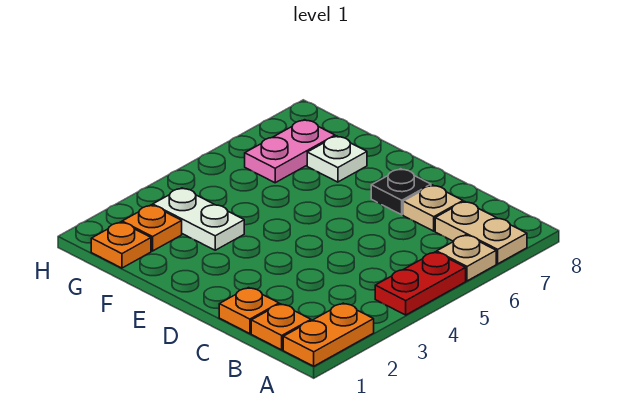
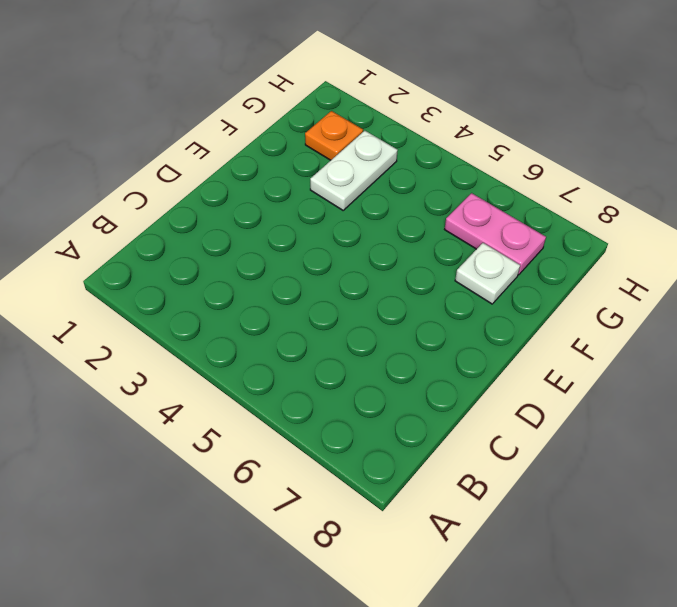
none -> orange 1x2 plate [283,303,374,366]
none -> red 1x2 plate [375,252,466,315]
none -> tan 1x1 plate [437,235,496,281]

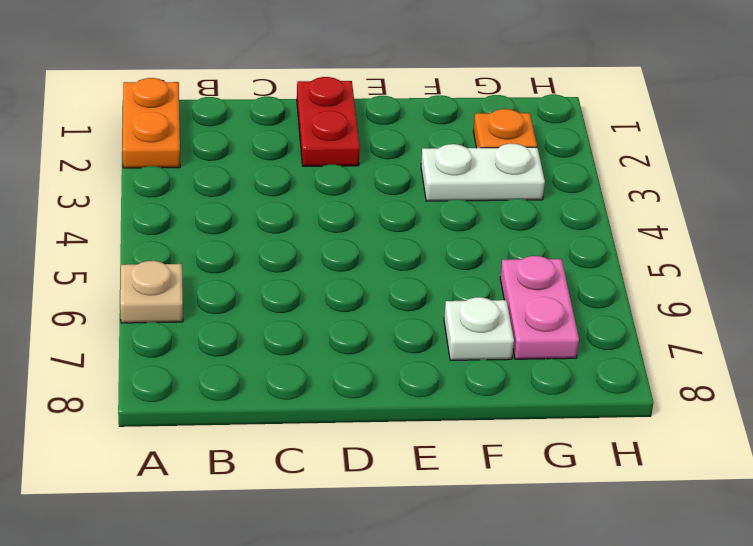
red 1x2 plate [297,77,360,166] -> red 1x2 plate moved to [375,252,466,315]
none -> tan 1x2 plate [435,201,527,264]
none -> orange 1x1 plate [251,304,311,350]
none -> orange 1x1 plate [219,288,279,334]

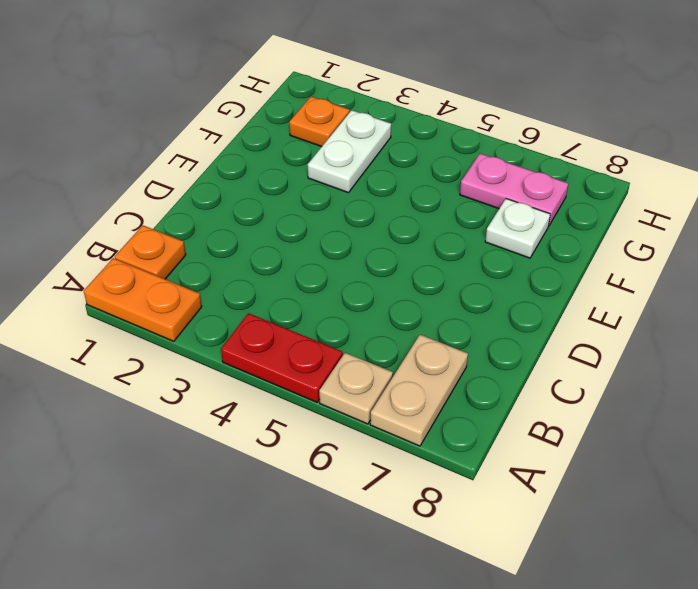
none -> orange 1x1 plate [219,288,279,334]
none -> tan 1x1 plate [403,185,463,231]
none -> black 1x1 plate [371,169,431,215]

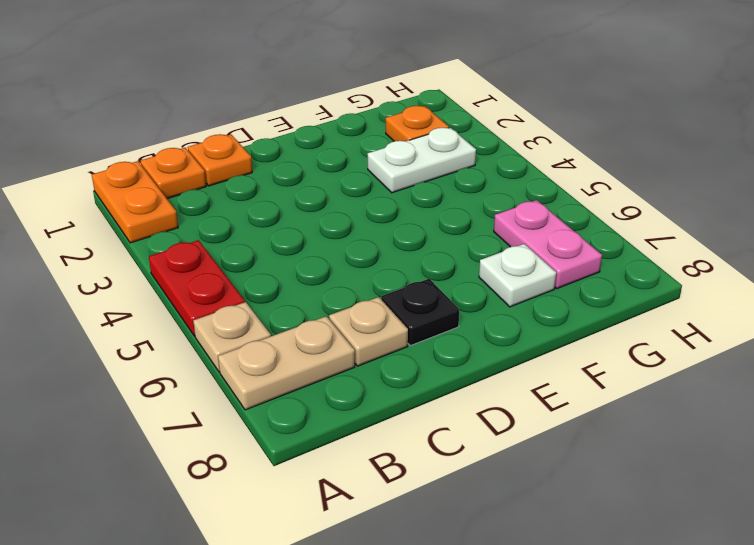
none -> orange 1x1 plate [91,222,151,268]

